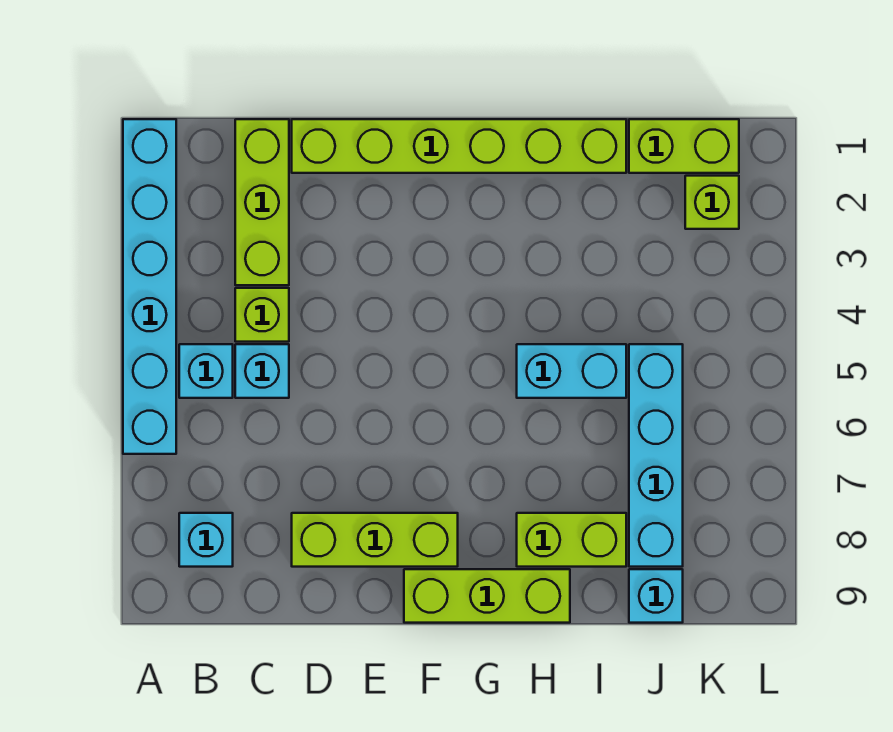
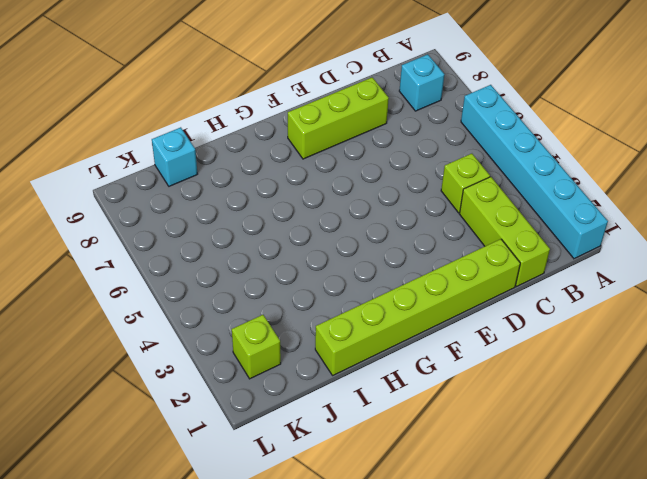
none -> cyan 1x1 brick [179,344,233,398]
none -> cyan 1x1 brick [235,344,289,398]
none -> lime 1x3 brick [404,569,570,623]

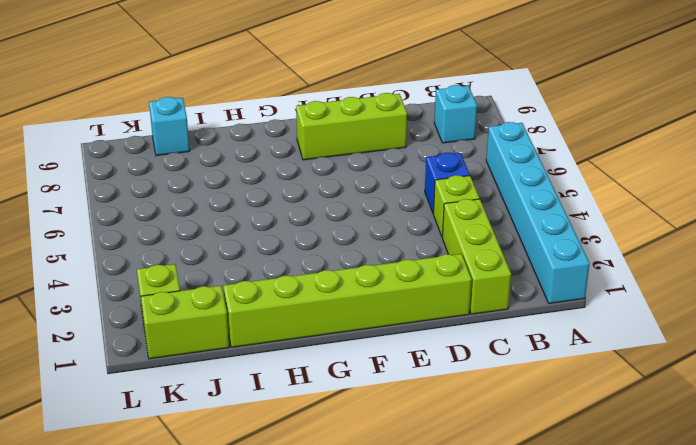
blue 1x1 brick [425,153,470,213] -> cyan 1x1 brick [235,344,289,398]
none -> cyan 1x1 brick [179,344,233,398]
none -> lime 1x3 brick [404,569,570,623]
none -> cyan 1x2 brick [517,344,626,398]

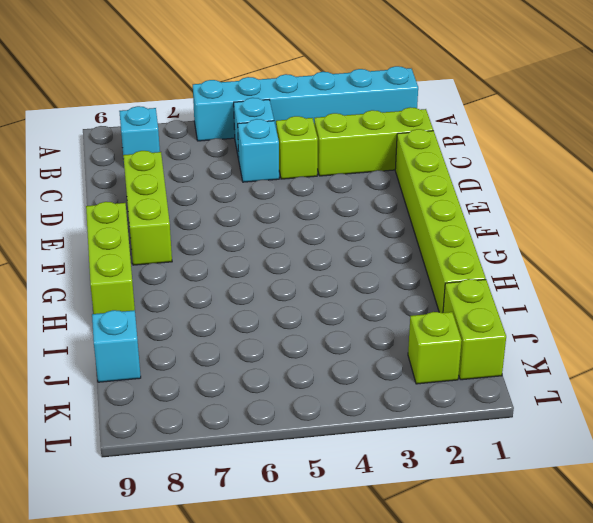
none -> cyan 1x2 brick [517,344,626,398]
none -> lime 1x2 brick [517,513,626,567]
none -> cyan 1x4 brick [629,344,683,567]

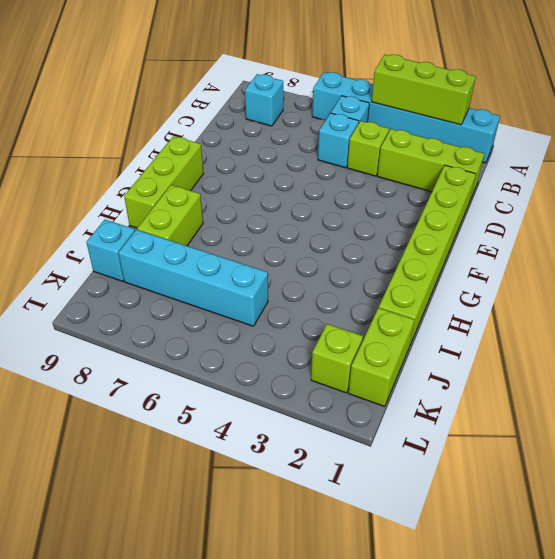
lime 1x3 brick [371,54,476,125] -> lime 1x3 brick turned to [292,513,458,567]
none -> cyan 1x2 brick [517,344,626,398]

